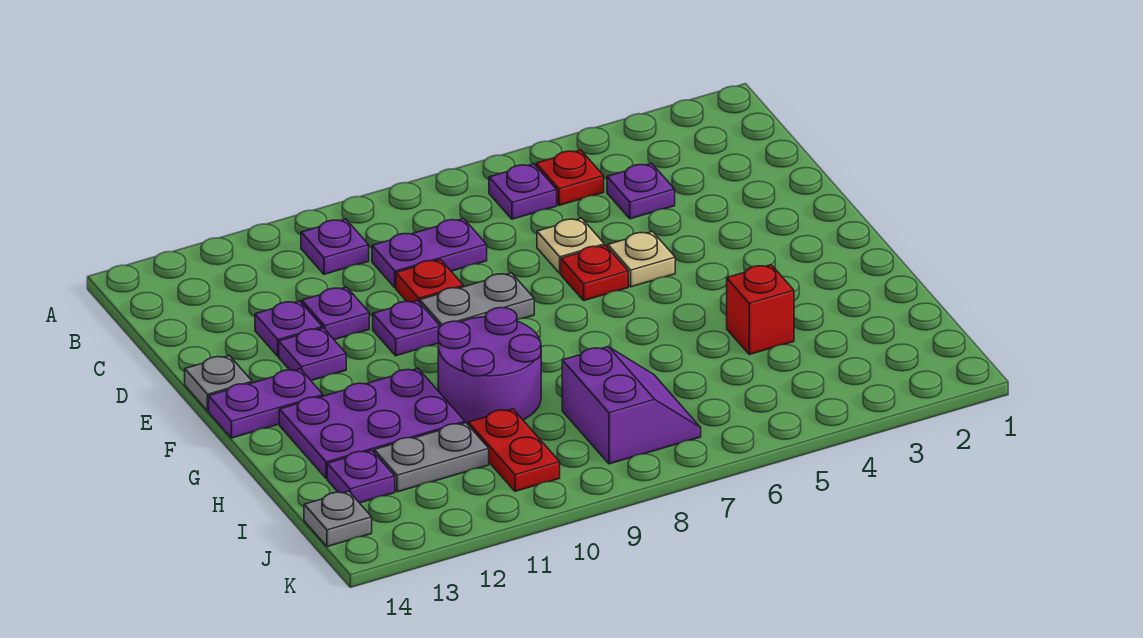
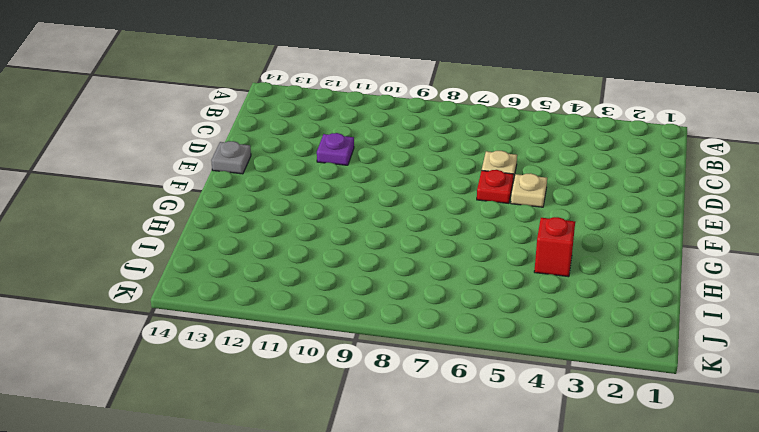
none -> red 1x1 plate [536,150,604,205]
none -> purple 1x1 plate [489,164,557,219]
none -> purple 1x1 plate [301,219,369,274]

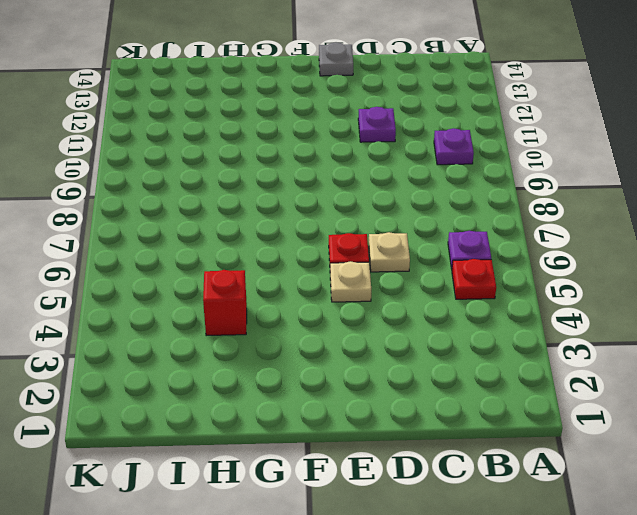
none -> purple 1x1 plate [607,163,675,219]
none -> purple 1x2 plate [372,219,487,288]
none -> red 1x1 plate [396,260,463,302]

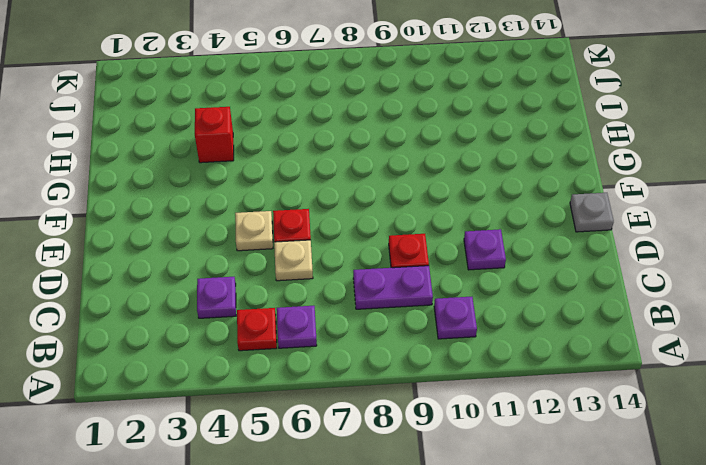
none -> purple 1x1 plate [255,301,322,356]
none -> grey 1x2 plate [420,273,534,326]
none -> purple 1x1 plate [373,300,440,356]

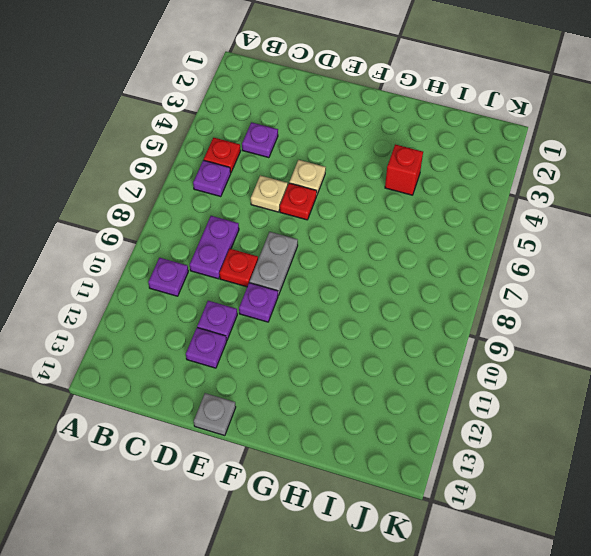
none -> purple 1x1 plate [279,328,346,381]
none -> purple 1x2 plate [209,369,323,438]
none -> purple 2x2 round brick [438,308,541,424]

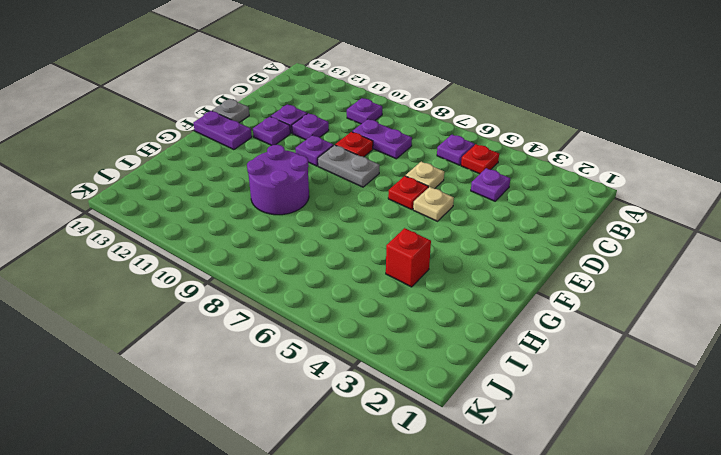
none -> purple 2x3 plate [279,369,465,479]
none -> purple 2x2 slope [562,347,701,464]
none -> red 1x2 plate [468,409,560,491]

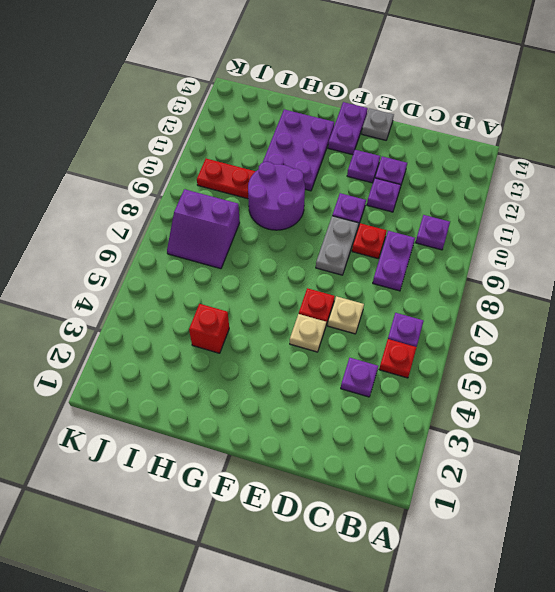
none -> grey 1x2 plate [374,423,489,492]
none -> purple 1x1 plate [327,450,395,503]
none -> grey 1x1 plate [304,491,372,547]

